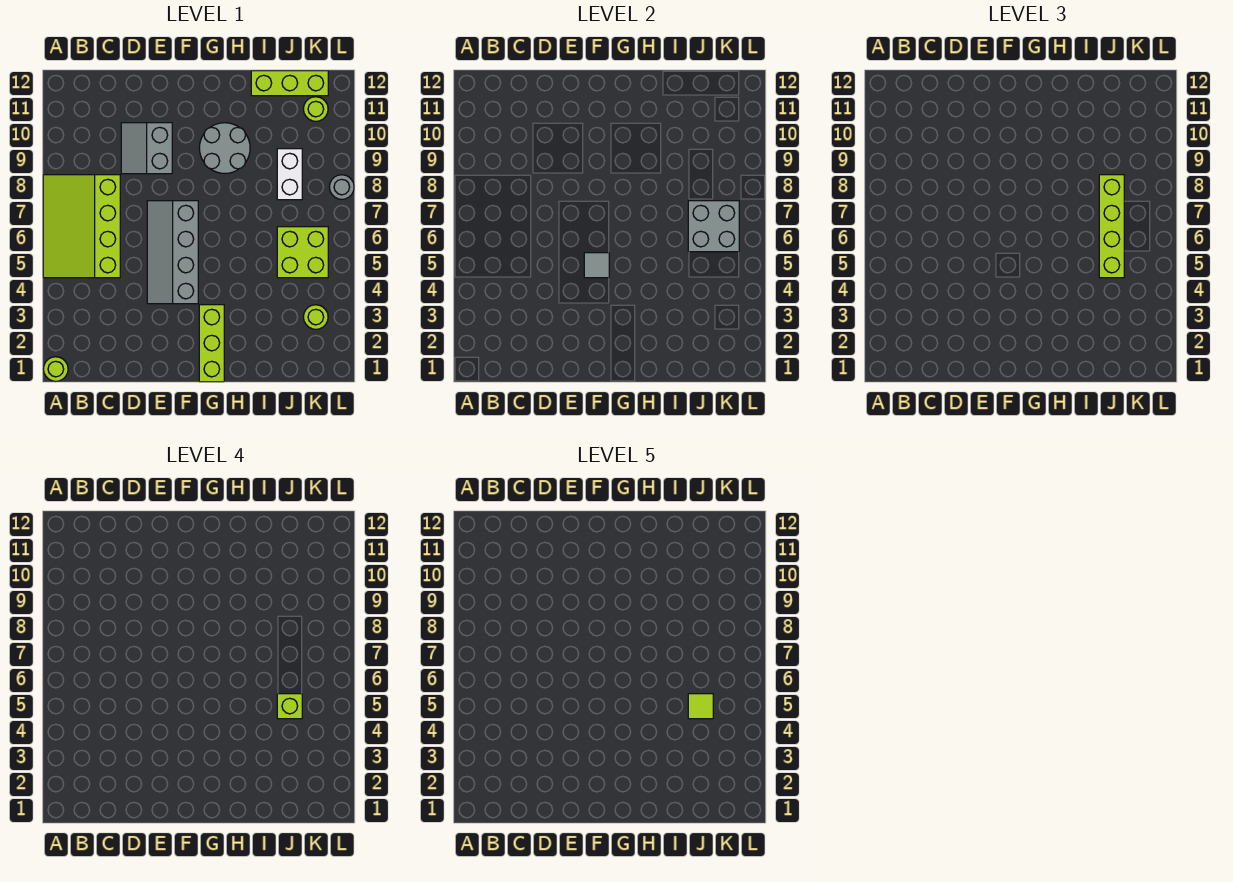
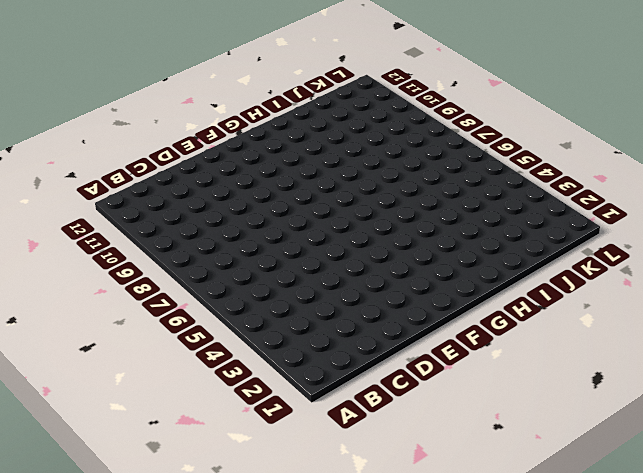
none -> lime 1x1 round brick [44,357,68,381]
none -> lime 3x4 slope [43,175,120,278]
none -> grey 2x2 slope [121,123,172,174]

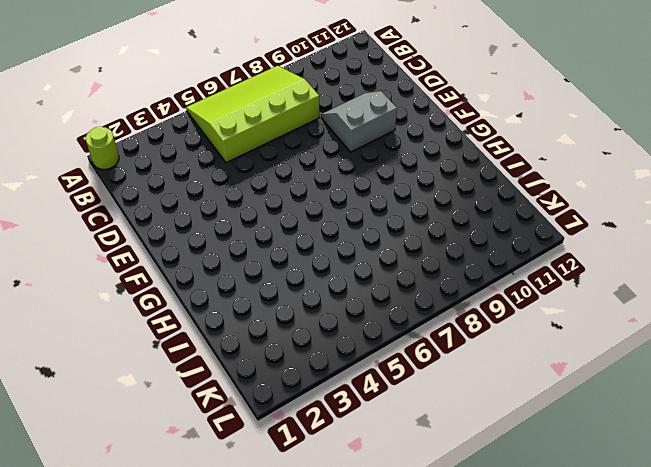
none -> grey 2x4 slope [147,201,198,304]
none -> lime 1x3 brick [199,305,224,382]
none -> grey 2x2 round brick [199,123,250,173]

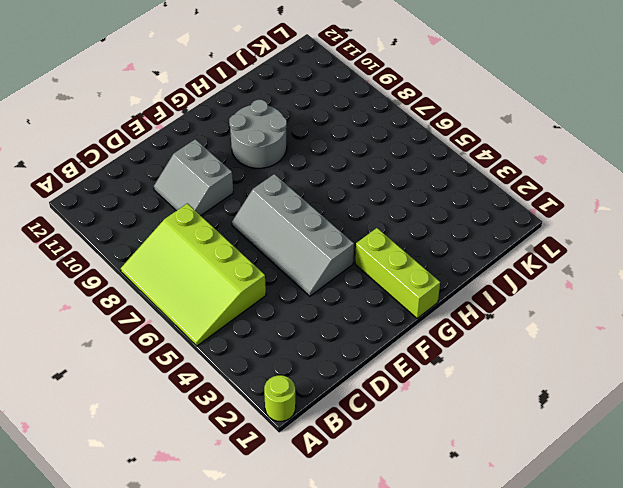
none -> lime 1x3 brick [251,71,328,96]
none -> lime 2x2 brick [277,227,328,278]
none -> white 1x2 brick [277,149,302,200]

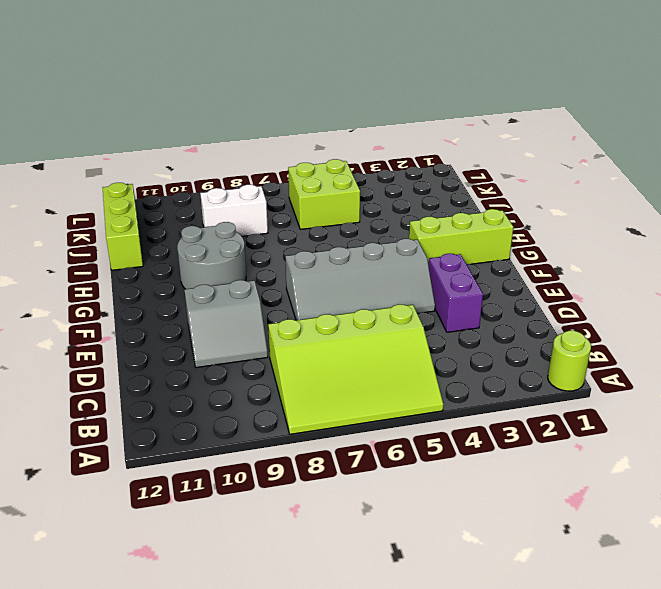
purple 1x2 brick [428,254,483,332] -> none
none -> lime 1x1 round brick [304,305,328,329]
none -> lime 1x1 round brick [304,97,328,121]
none -> grey 1x1 round brick [330,175,354,199]

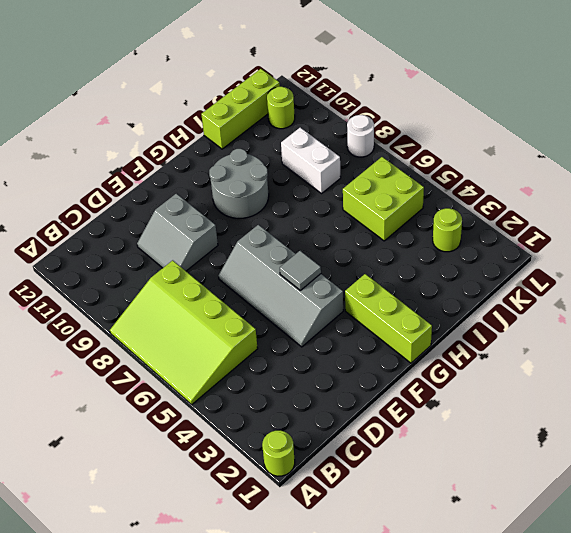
white 1x1 round brick [347,115,374,157] -> grey 1x1 round brick [330,175,354,199]
none -> grey 2x2 brick [688,201,739,252]
none -> lime 1x4 brick [1099,175,1124,278]
none -> lime 1x1 brick [277,694,302,719]

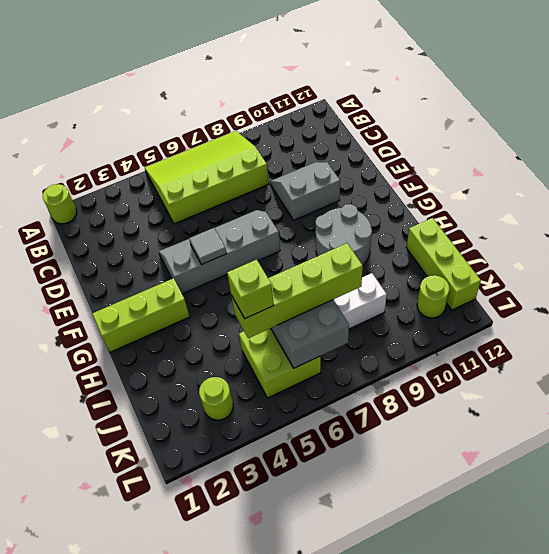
none -> grey 1x1 round brick [330,175,354,199]
none -> lime 1x1 tile [688,694,713,719]

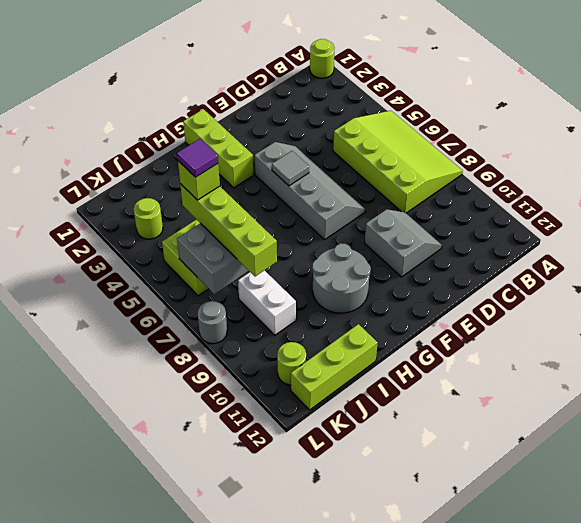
purple 1x1 tile [177,139,218,177] -> lime 1x1 tile [688,694,713,719]

